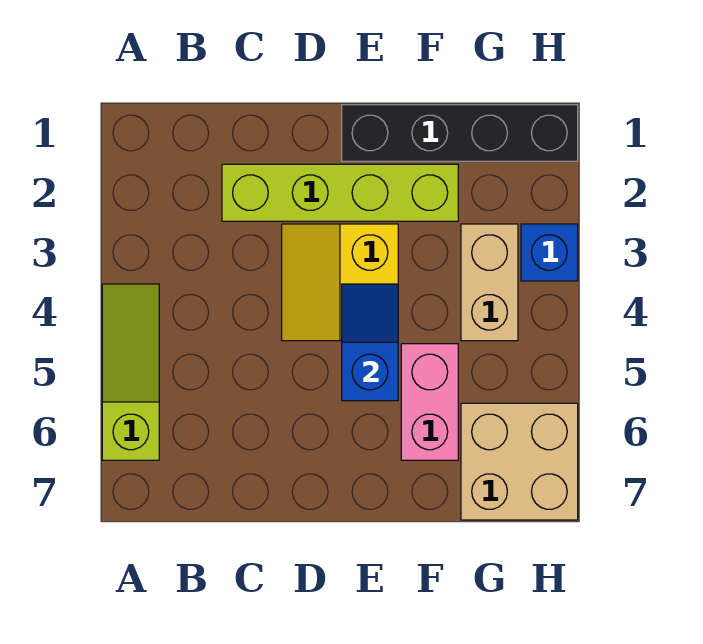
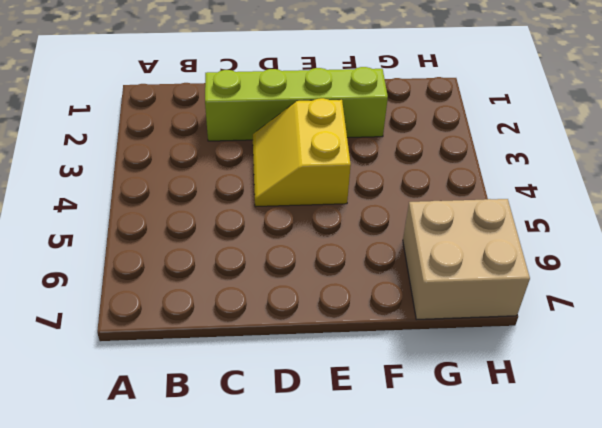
none -> lime 1x3 slope [102,284,159,460]
none -> black 1x4 brick [342,105,578,161]

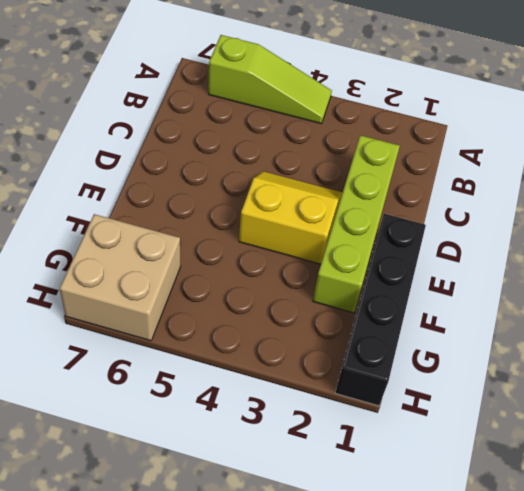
none -> pink 1x2 brick [401,344,458,460]
none -> tan 1x2 brick [461,224,518,341]

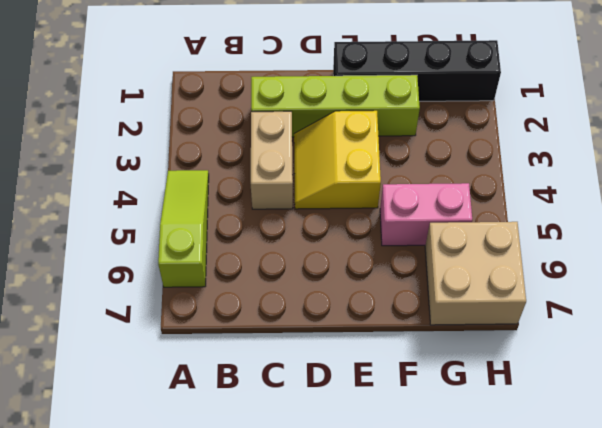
tan 1x2 brick [251,111,293,209] -> tan 1x2 brick moved to [461,224,518,341]
pink 1x2 brick [380,183,472,246] -> pink 1x2 brick turned to [401,344,458,460]
none -> blue 1x1 brick [521,224,578,281]
none -> blue 1x2 slope [342,284,398,401]

